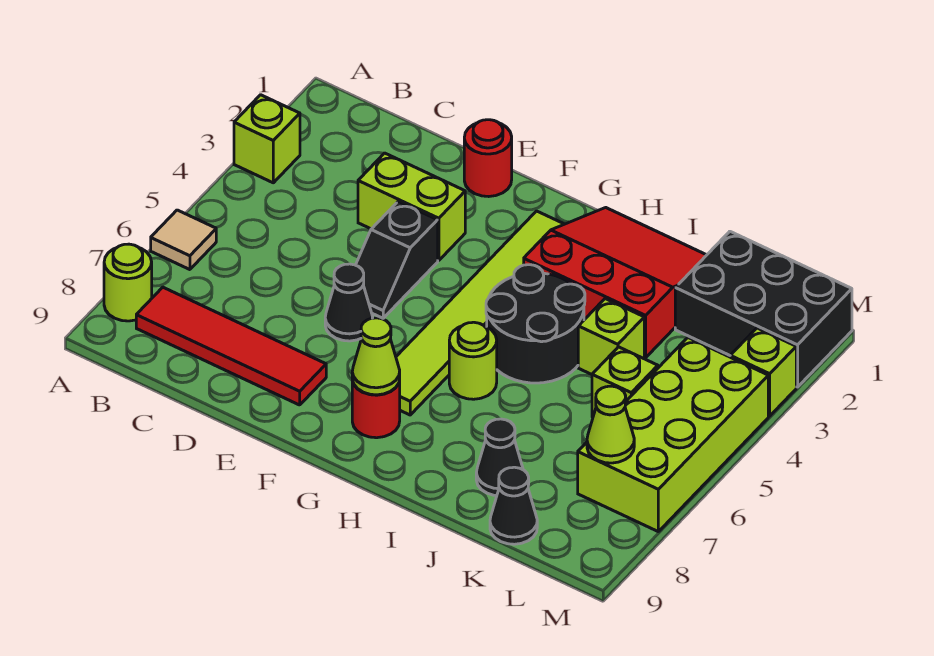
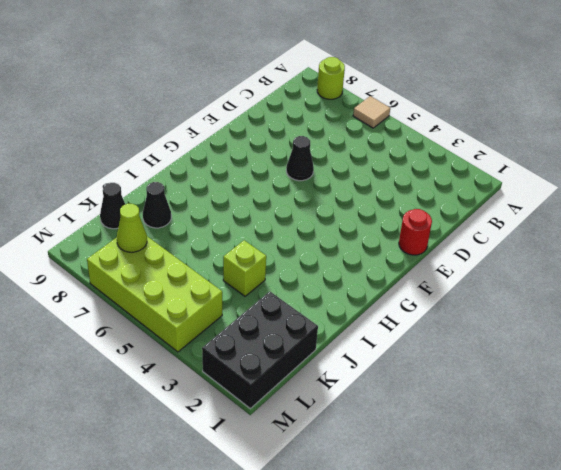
none -> lime 1x1 brick [234,95,300,183]
none -> red 1x4 tile [136,287,326,405]
none -> lime 1x2 brick [358,153,465,261]

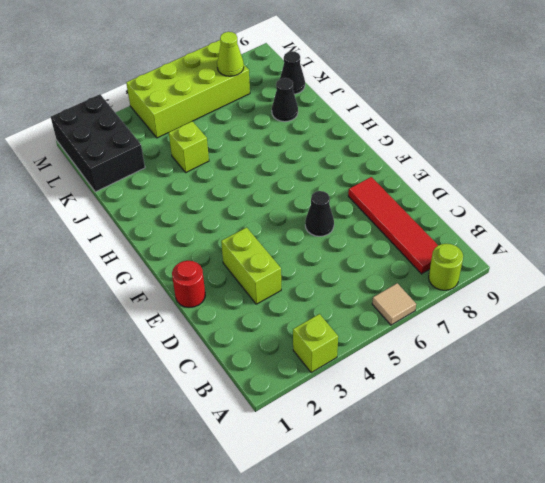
none -> black 1x2 slope [356,201,438,318]
none -> lime 1x6 tile [396,211,564,415]
none -> red 1x1 round brick [352,380,400,438]

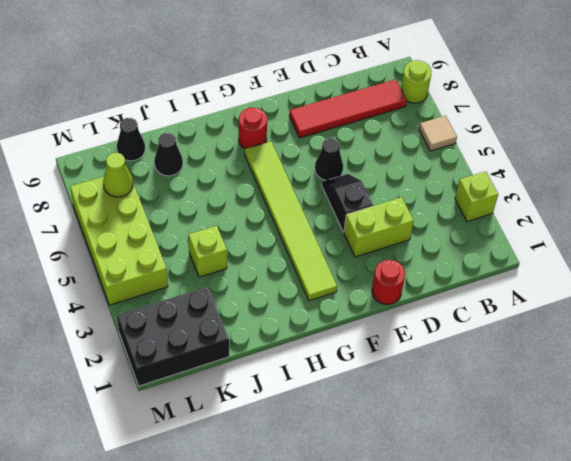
none -> red 3x3 slope [524,208,706,358]
none -> black 2x2 round brick [486,265,585,383]
none -> lime 1x1 round brick [449,322,497,399]

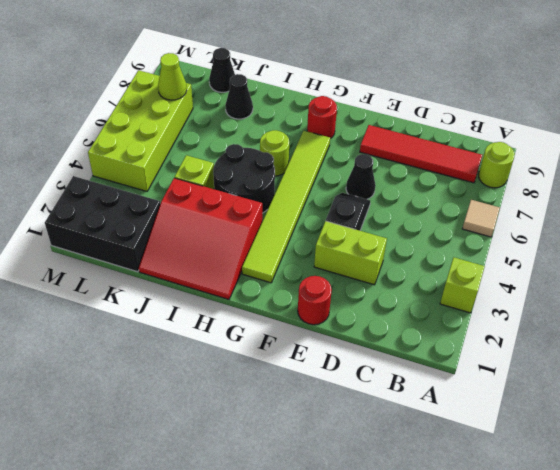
none -> lime 1x1 brick [592,347,658,417]
none -> lime 1x1 brick [730,328,796,416]
none -> lime 1x1 cone [352,318,400,395]

